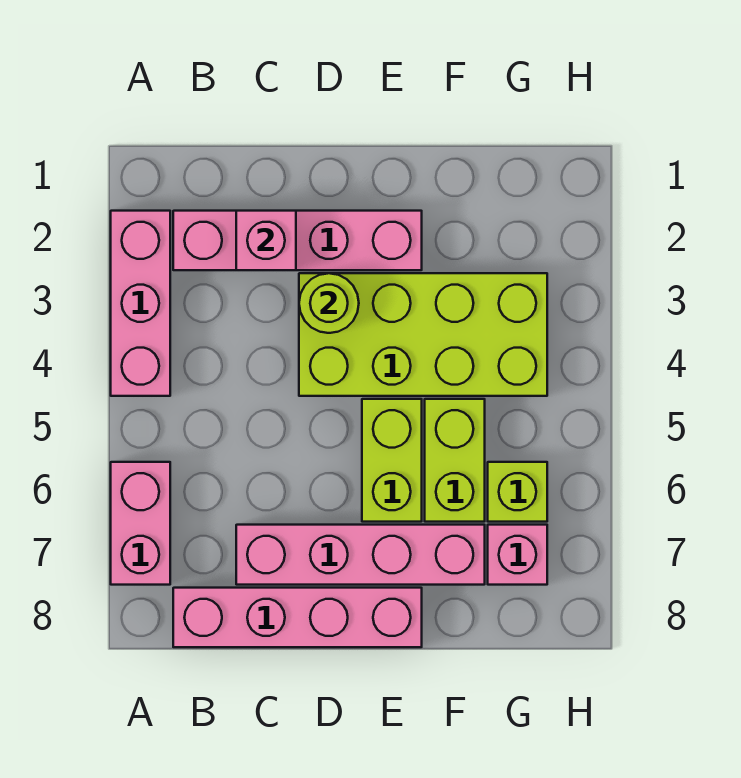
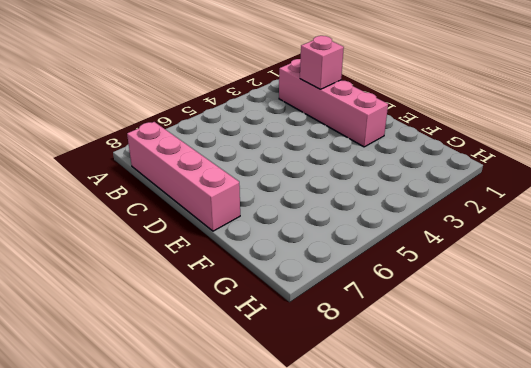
none -> pink 1x3 brick [111,211,170,396]
none -> pink 1x2 brick [111,462,170,585]
none -> pink 1x4 brick [236,525,485,585]

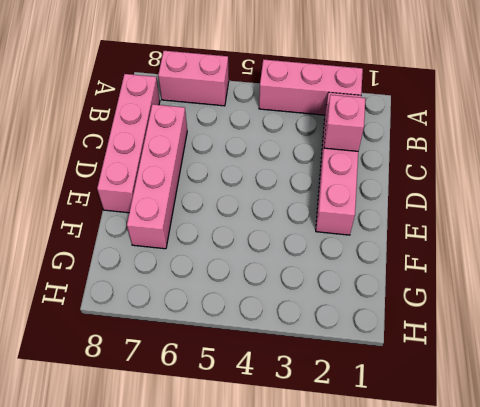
none -> lime 2x4 brick [299,273,547,396]
none -> lime 1x2 brick [362,399,422,522]
none -> lime 1x2 brick [425,399,485,522]

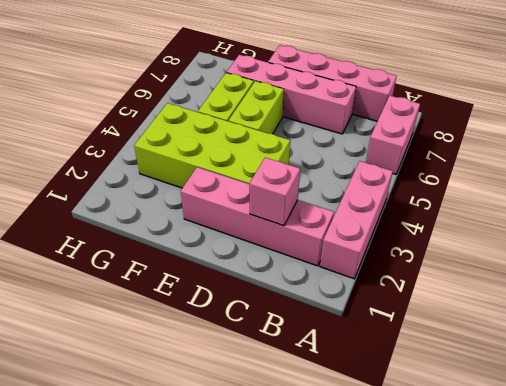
none -> lime 1x1 brick [488,462,547,522]
none -> pink 1x1 brick [488,525,547,585]
none -> lime 1x1 round brick [299,273,359,333]

